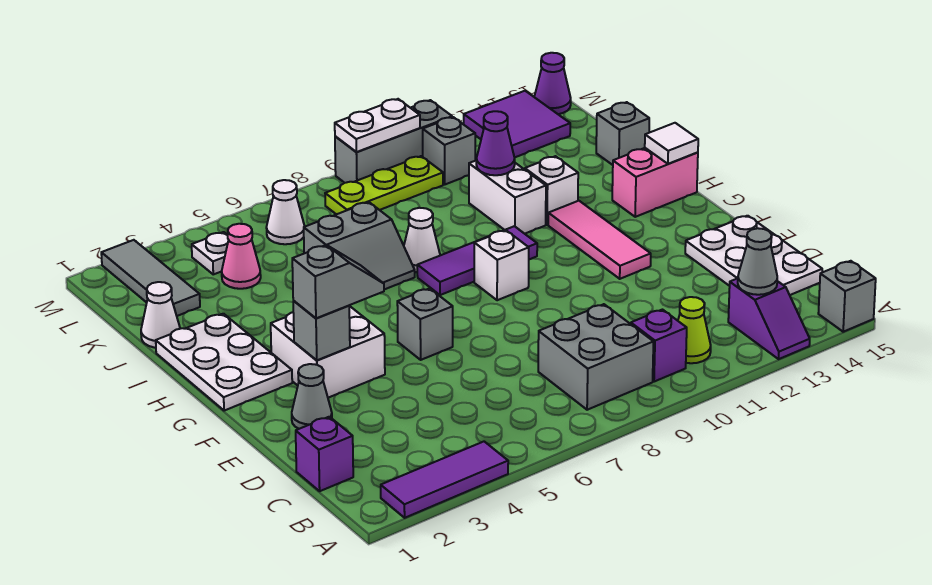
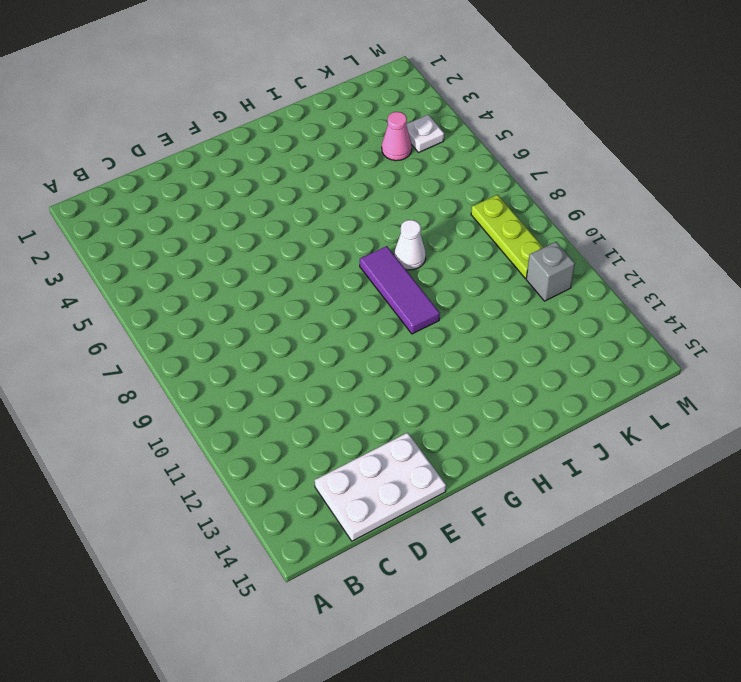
none -> purple 1x3 tile [381,442,508,518]
none -> purple 1x2 slope [728,278,810,359]
none -> grey 1x1 brick [818,261,876,332]
none -> grey 2x2 brick [538,304,653,410]

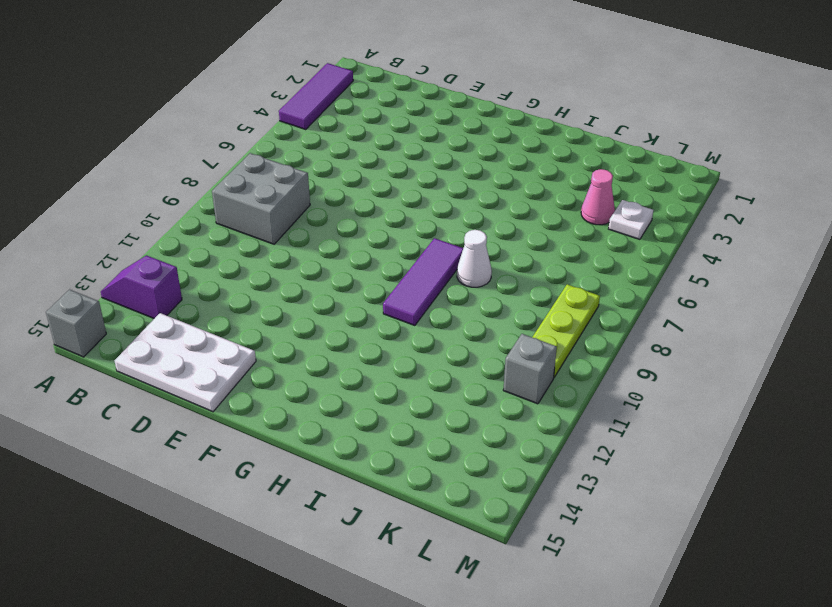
none -> purple 1x1 brick [631,310,687,382]
none -> lime 1x1 cone [678,297,711,363]
none -> purple 1x1 brick [296,417,353,491]
none -> grey 1x1 cone [292,364,332,429]

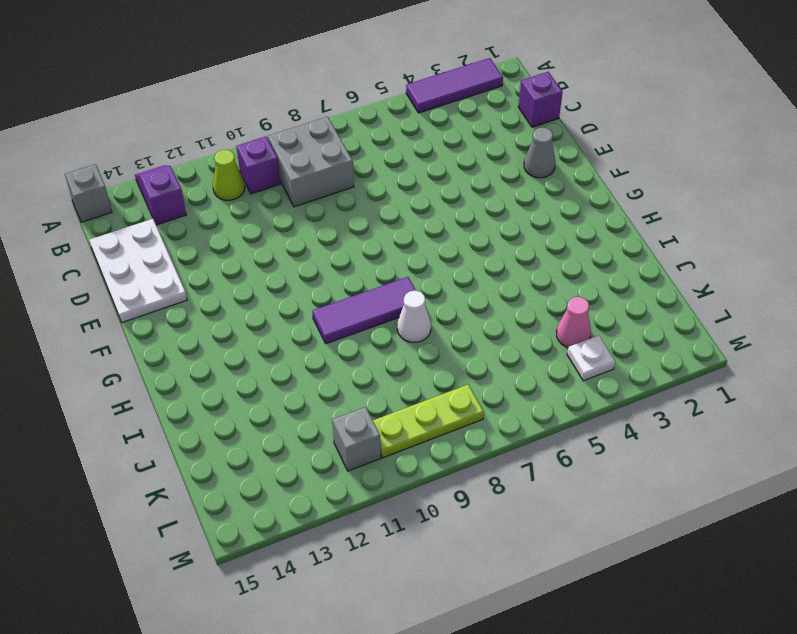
none -> white 2x2 brick [271,306,385,398]
none -> grey 1x1 brick [397,288,453,360]
none -> pink 1x3 tile [548,201,651,279]
none -> white 2x3 plate [156,314,292,411]

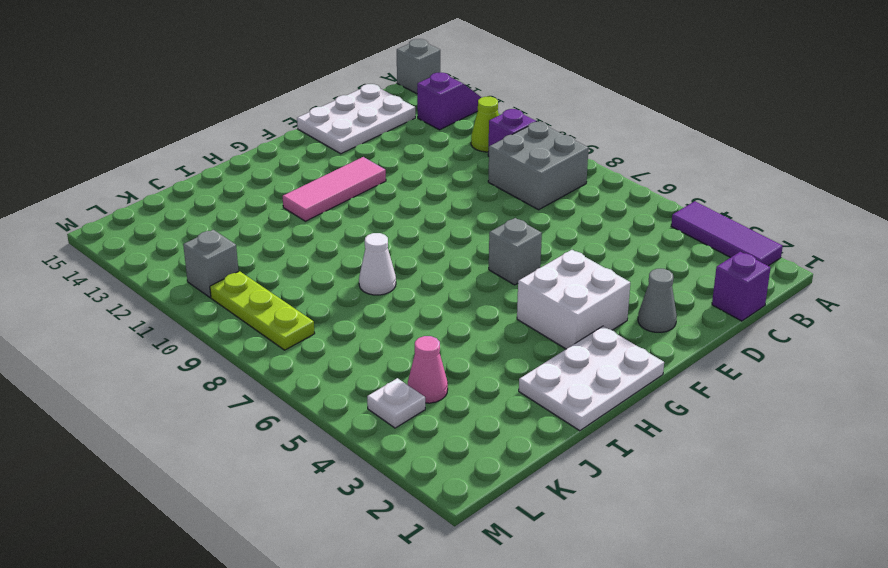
none -> white 1x1 brick [474,230,529,300]
none -> purple 1x3 tile [417,226,537,295]
none -> pink 1x2 brick [612,148,698,217]
none -> grey 2x2 slope [304,202,415,290]

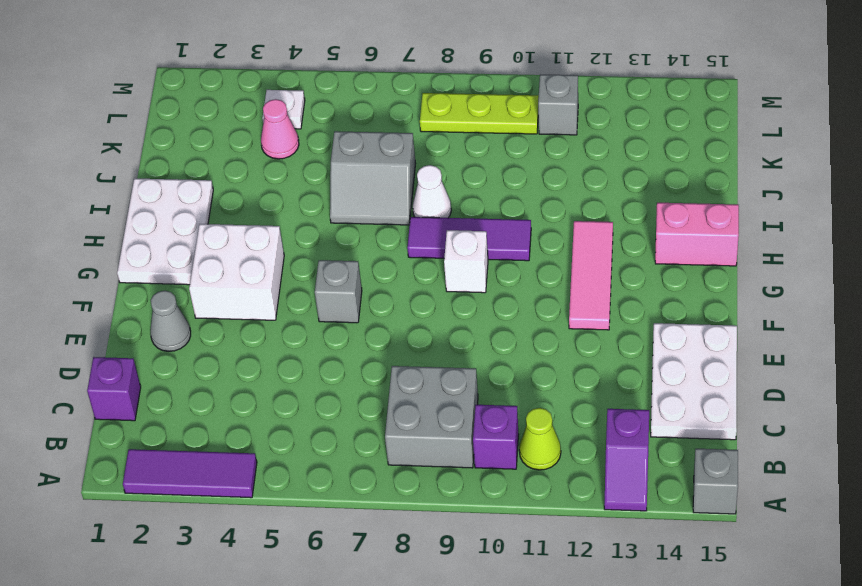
none -> white 1x2 brick [469,161,546,234]
none -> white 1x1 brick [525,156,578,225]
none -> white 1x1 cone [141,282,180,348]
none -> grey 1x1 brick [596,102,649,165]

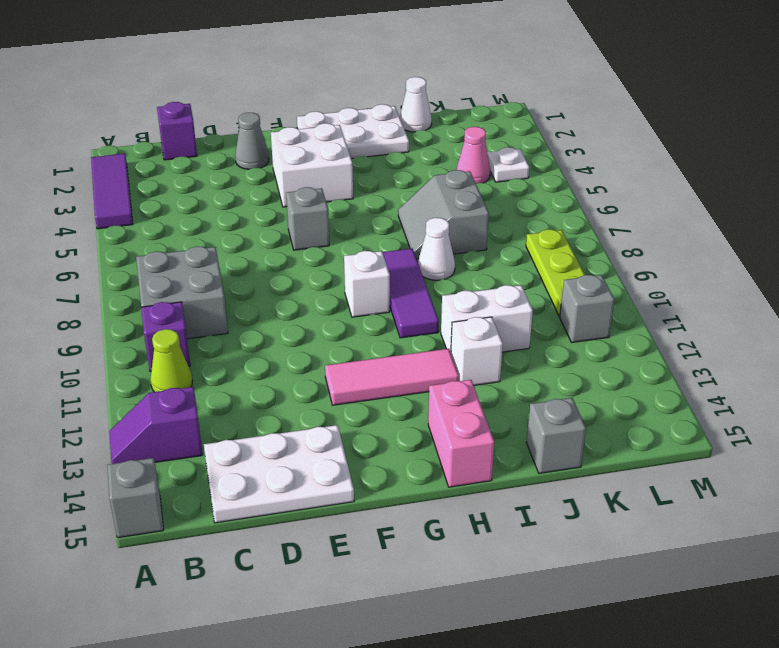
none -> grey 1x3 tile [101,240,200,316]
none -> white 1x1 cone [266,180,305,244]
none -> purple 2x2 tile [464,91,570,158]
none -> grey 1x3 brick [335,100,452,183]

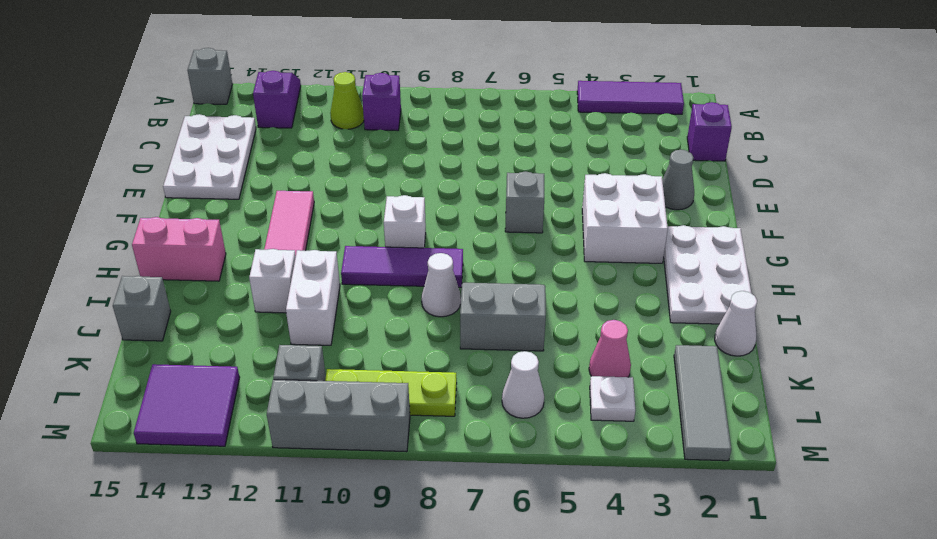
none -> grey 2x2 brick [538,304,653,410]
none -> purple 1x1 cone [534,53,571,114]
none -> grey 1x1 cone [738,228,777,295]
none -> grey 1x1 brick [293,301,350,360]

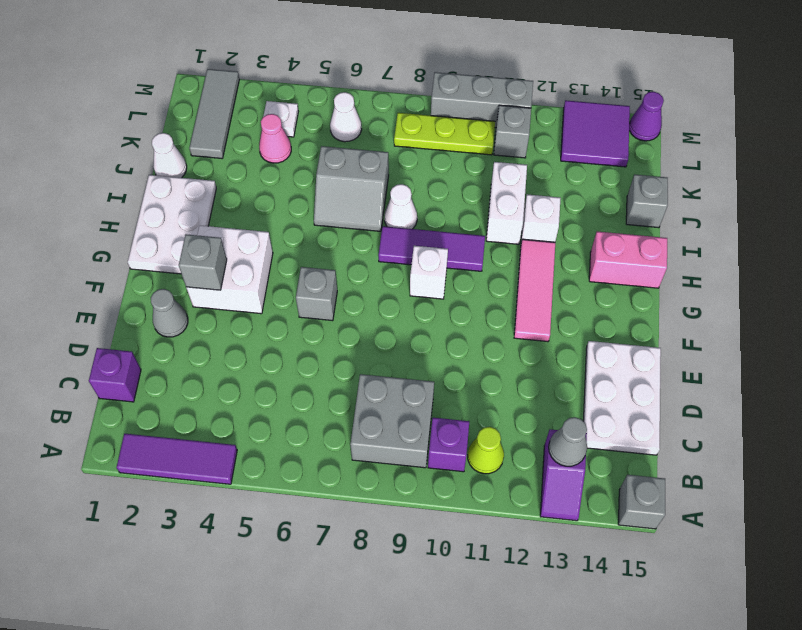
none -> white 1x1 tile [645,123,698,164]
none -> purple 1x1 cone [476,111,515,175]
none -> white 1x2 plate [335,99,420,152]
none -> grey 1x2 slope [292,245,384,318]

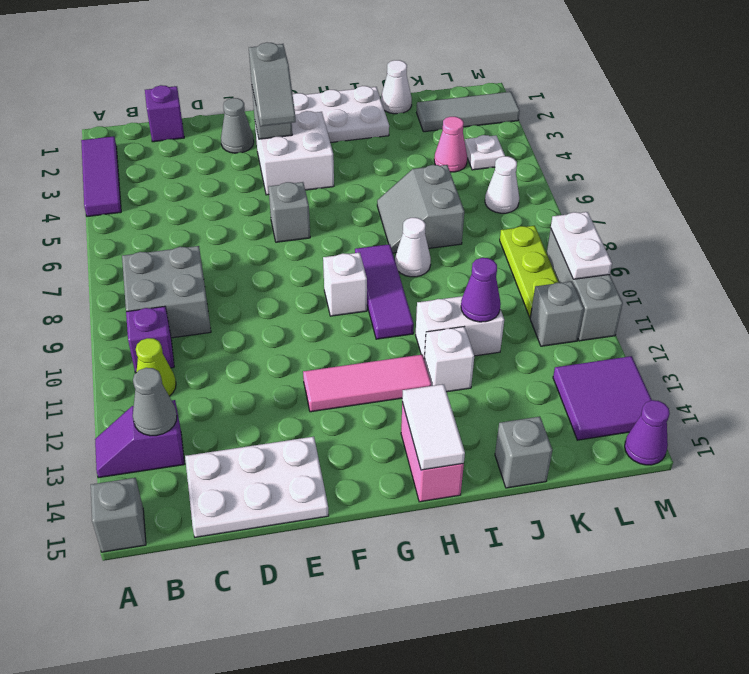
white 1x2 tile [402,384,465,470] -> white 1x1 tile [645,123,698,164]

